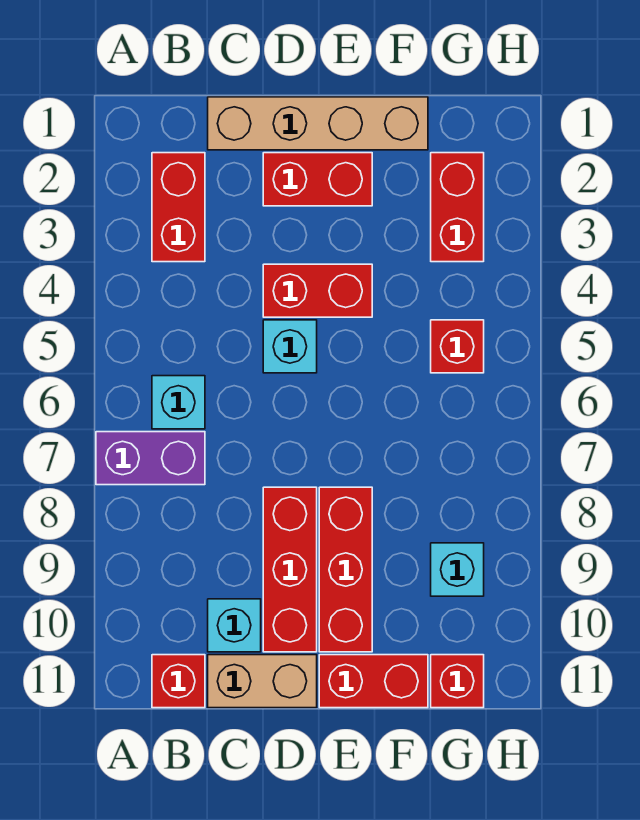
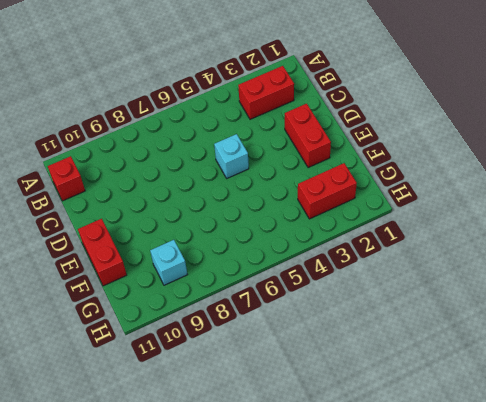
none -> purple 1x2 brick [96,432,205,485]
none -> cyan 1x1 brick [152,376,205,429]
none -> tan 1x4 brick [208,97,428,150]

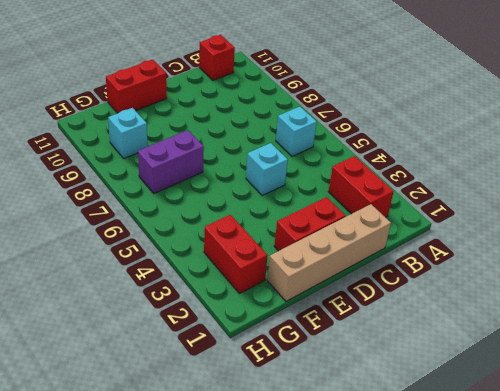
purple 1x2 brick [138,130,204,193] -> purple 1x2 brick moved to [96,432,205,485]
none -> cyan 1x1 brick [208,599,261,652]
none -> tan 1x2 brick [208,655,317,708]
none -> red 1x2 brick [263,264,372,317]

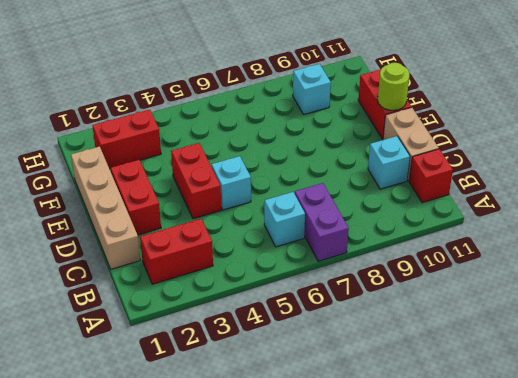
lime 1x1 round brick [378,63,409,110] -> none
none -> red 1x3 brick [263,487,317,652]
none -> red 1x3 brick [319,487,372,652]
none -> red 1x1 brick [431,320,484,373]

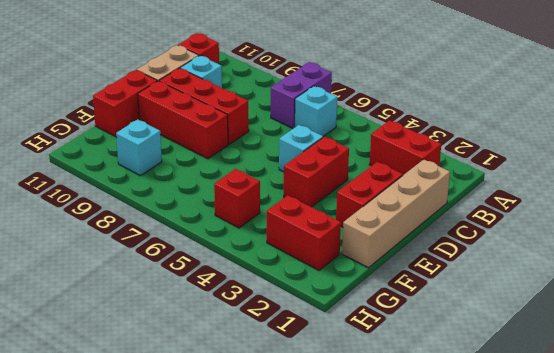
none -> red 1x1 brick [431,655,484,708]

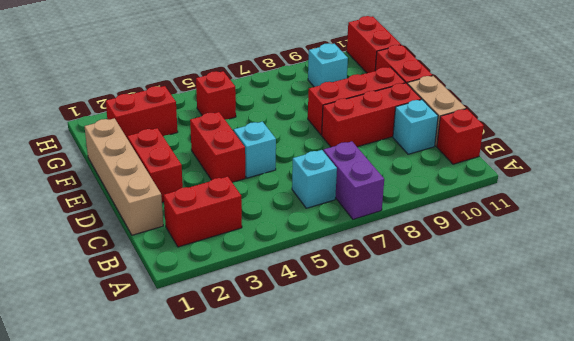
red 1x2 brick [347,16,401,73] -> red 1x1 brick [431,655,484,708]

